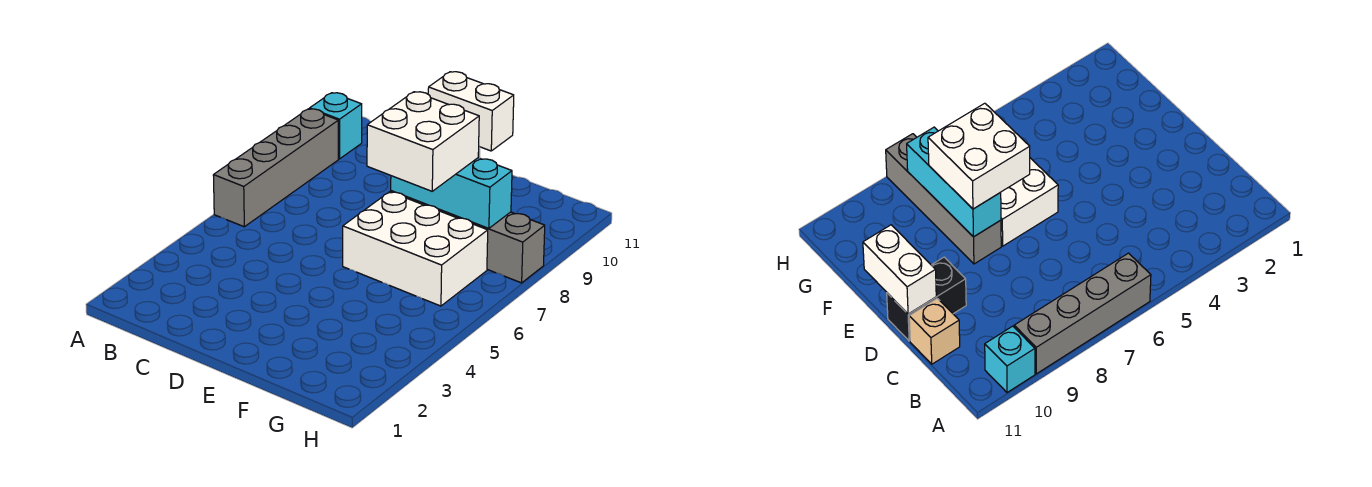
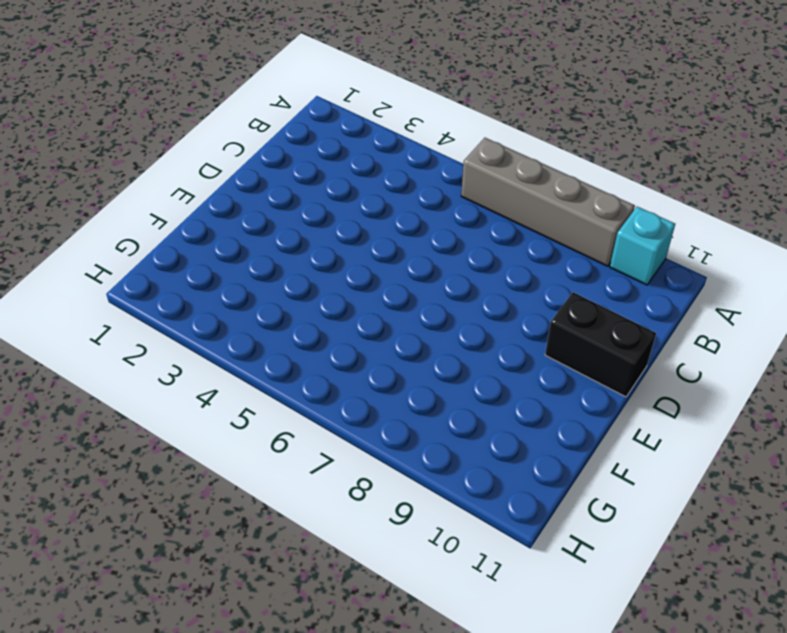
none -> tan 1x1 brick [909,298,960,364]
none -> white 2x3 brick [343,192,488,306]

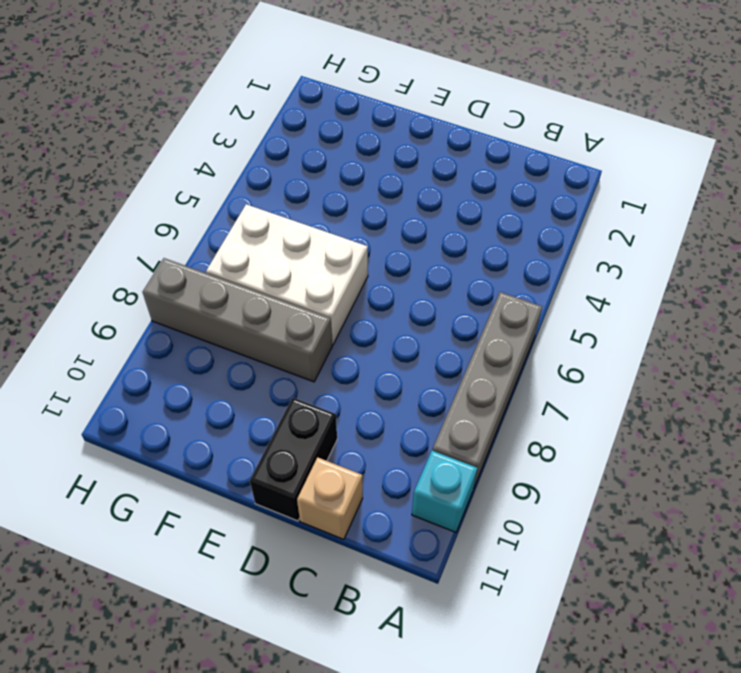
none -> white 1x2 brick [428,72,514,151]
none -> cyan 1x3 brick [391,158,512,228]

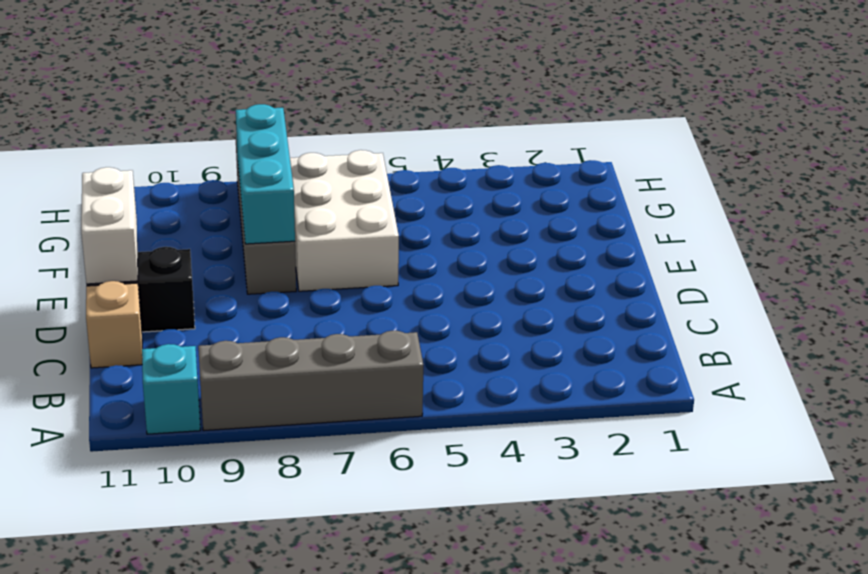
none -> white 2x2 brick [367,92,479,191]

